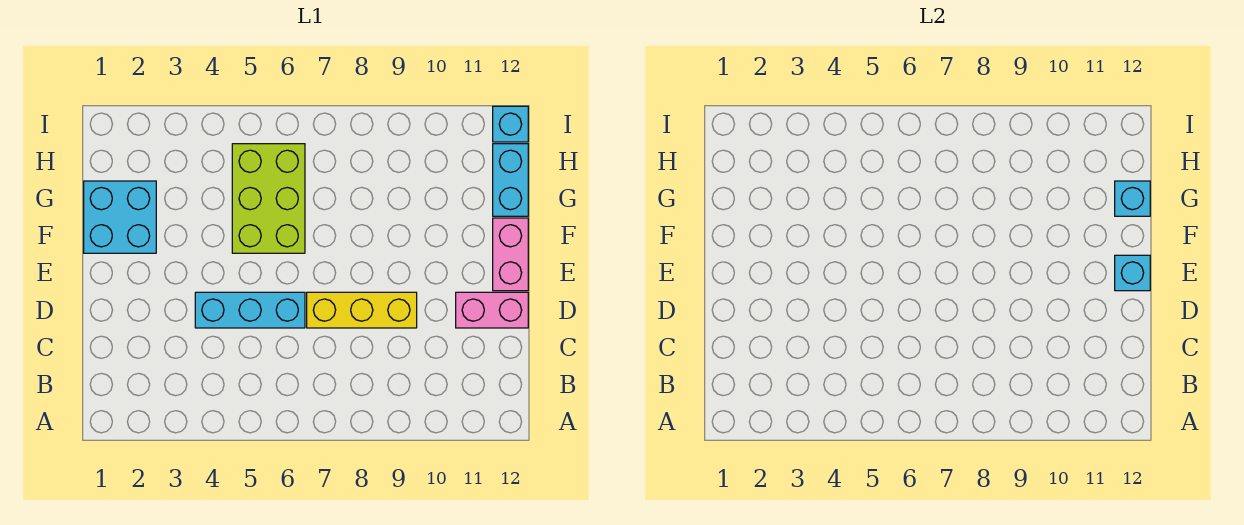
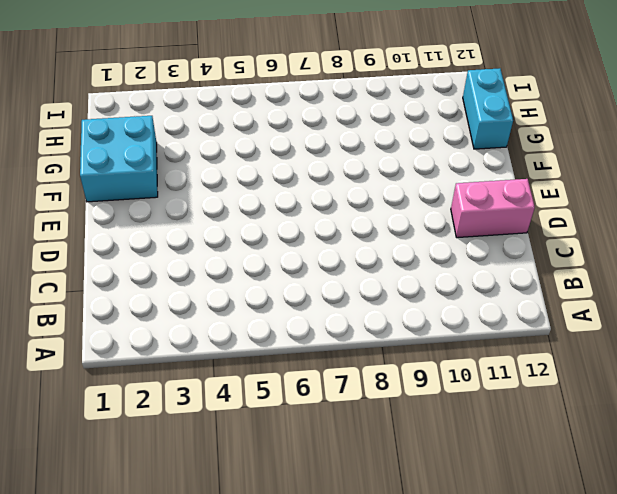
none -> cyan 1x3 brick [195,292,305,328]
none -> yellow 1x3 brick [307,292,417,328]

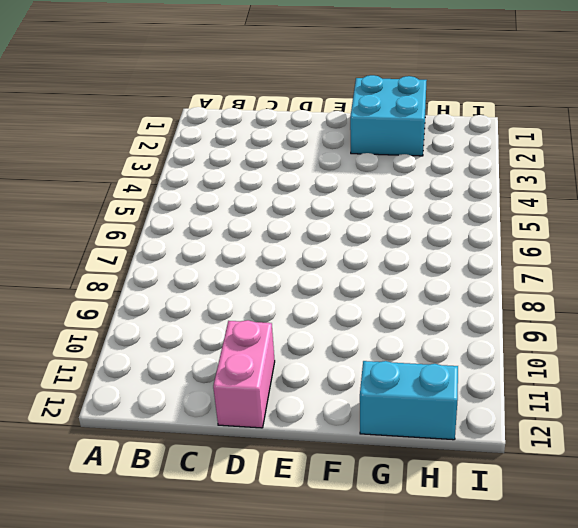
none -> cyan 1x3 brick [195,292,305,328]
none -> yellow 1x3 brick [307,292,417,328]

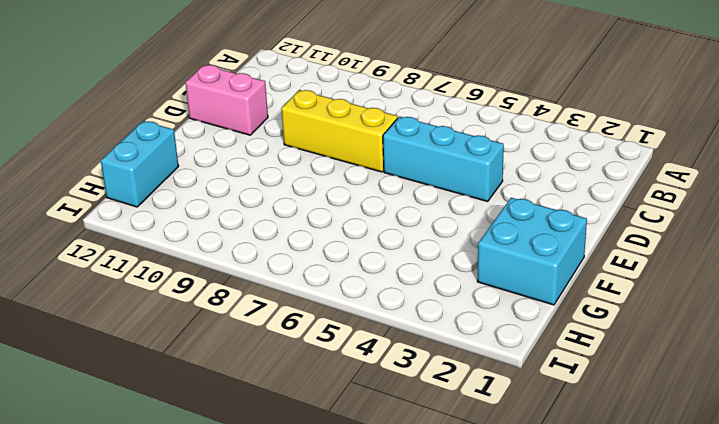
none -> pink 1x2 brick [493,218,528,291]
none -> lime 2x3 brick [232,144,305,253]

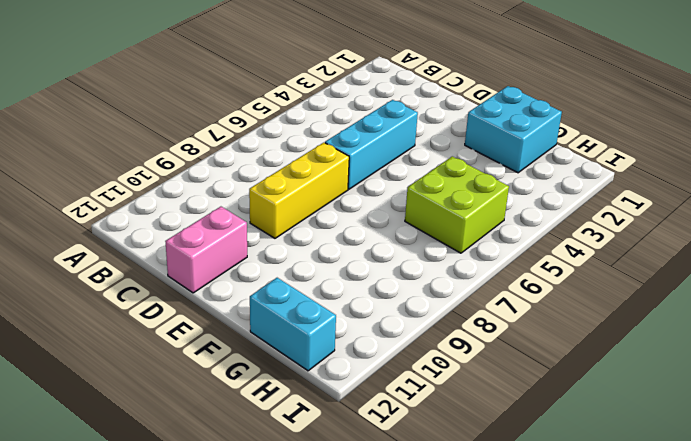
lime 2x2 brick [405,156,509,253] -> lime 2x3 brick [232,144,305,253]
none -> pink 1x2 brick [493,218,528,291]
none -> cyan 1x1 brick [493,106,528,142]

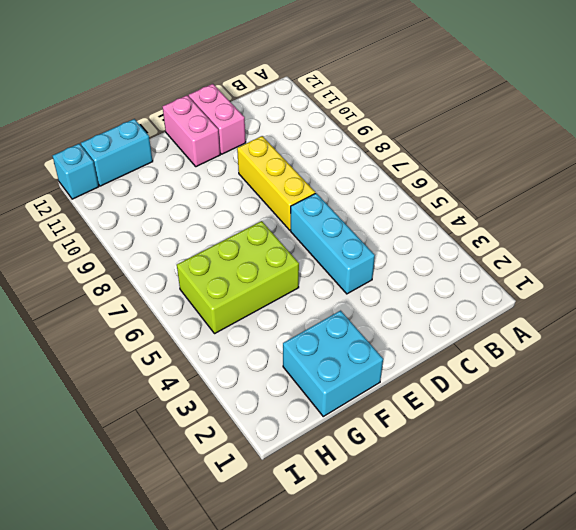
pink 1x2 brick [163,95,220,167] -> pink 1x2 brick turned to [493,218,528,291]
none -> cyan 1x1 brick [1115,255,1150,291]
none -> cyan 1x1 brick [1115,181,1150,216]

